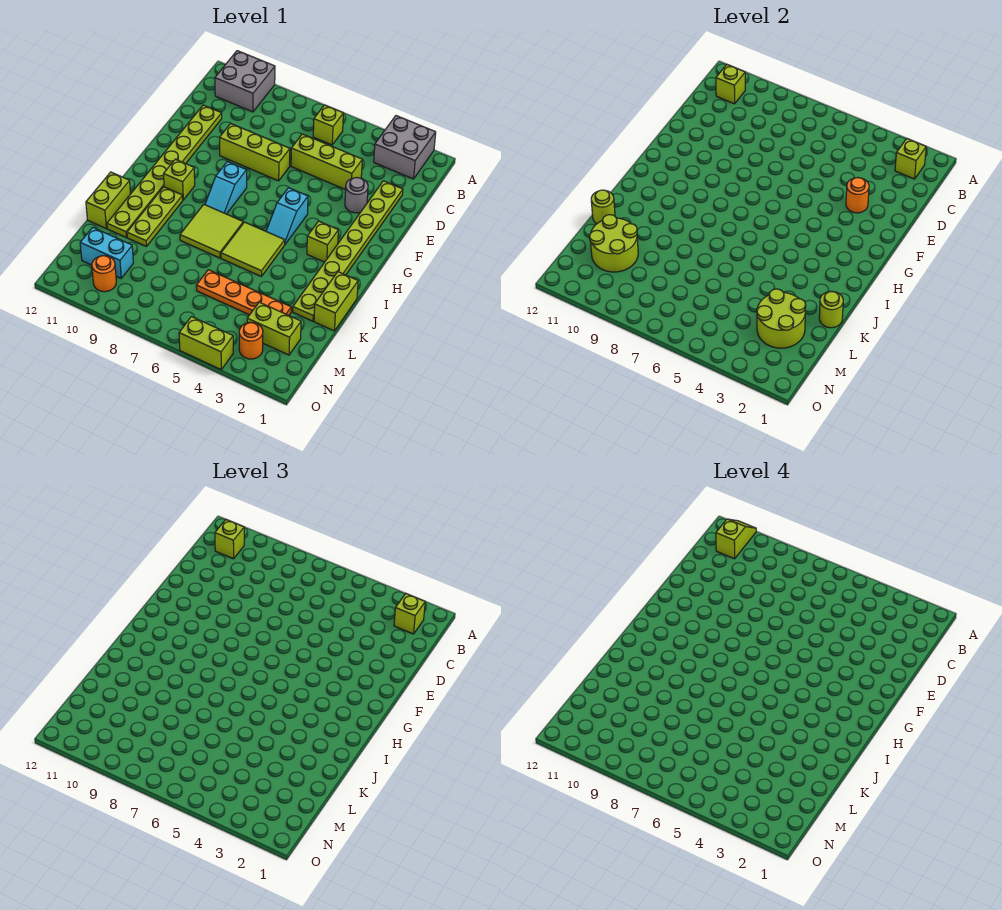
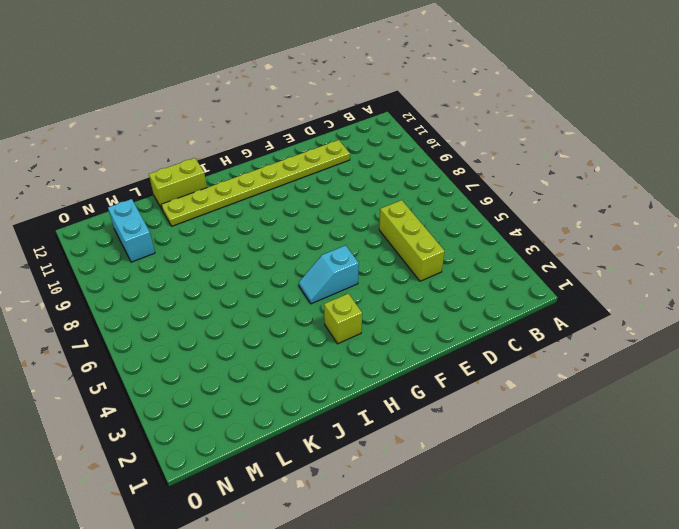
none -> grey 2x2 brick [374,116,436,179]
none -> grey 2x2 brick [215,51,275,112]
none -> lime 1x1 brick [313,105,343,145]
none -> lime 1x8 plate [293,181,403,321]

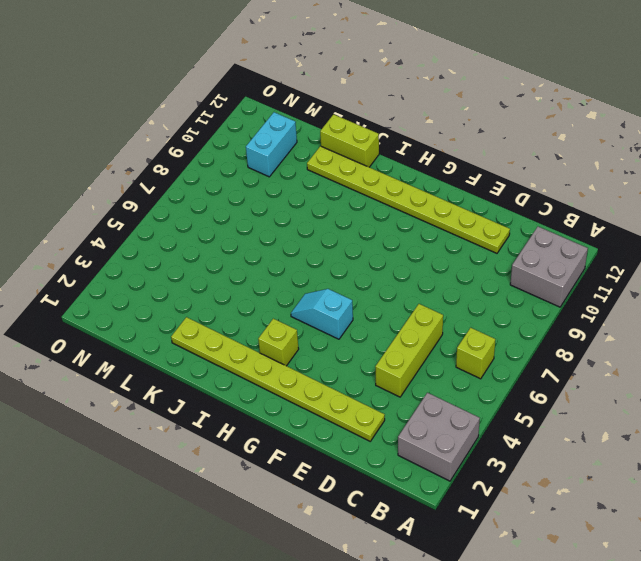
none -> grey 1x1 round brick [345,178,368,213]
none -> lime 1x3 brick [220,123,290,181]
none -> cyan 1x2 slope [205,162,247,214]
none -> lime 1x1 brick [164,159,195,200]

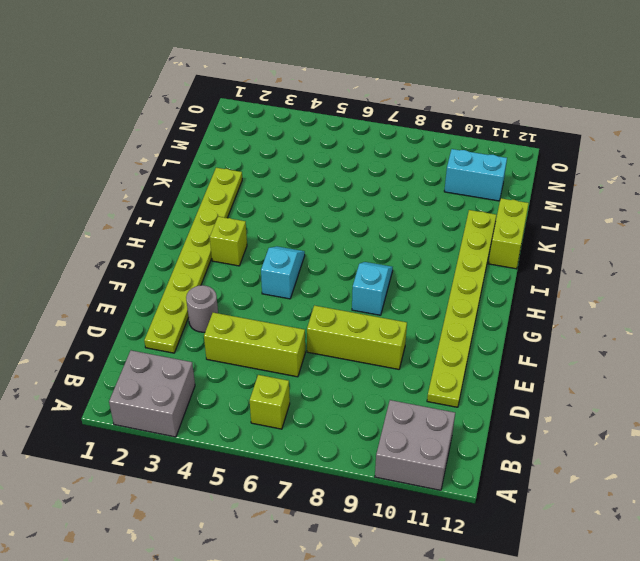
none -> lime 1x1 brick [164,159,195,200]
none -> lime 2x2 tile [221,222,285,277]
none -> lime 2x2 tile [180,205,243,258]
none -> lime 1x3 plate [127,187,183,247]

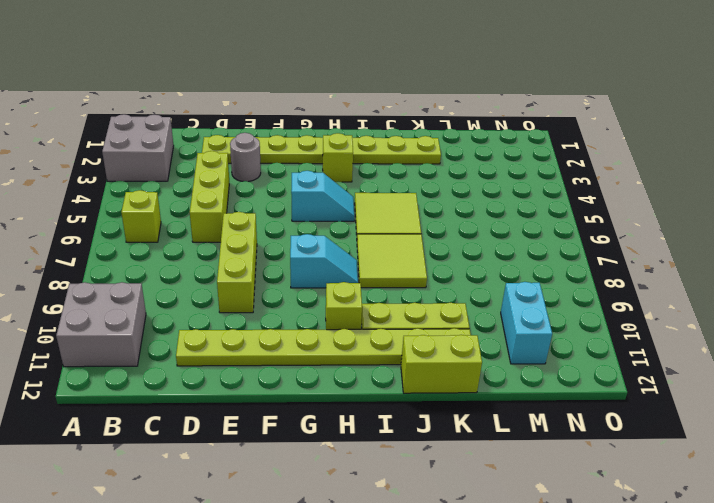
none -> lime 1x2 brick [314,272,358,331]
none -> orange 1x4 plate [196,270,291,315]
none -> lime 1x2 brick [247,302,301,355]
none -> orange 1x1 round brick [239,322,263,359]

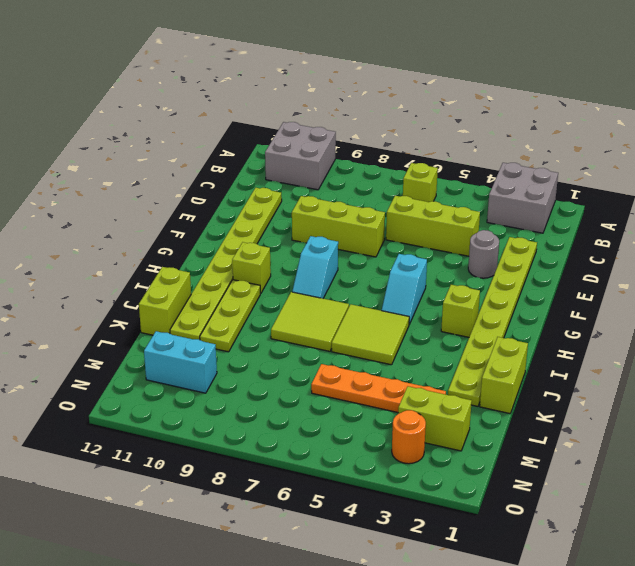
none -> orange 1x1 round brick [92,256,116,292]
none -> lime 1x2 brick [179,317,233,369]
none -> lime 1x1 brick [895,139,926,179]
none -> lime 1x1 brick [716,65,745,104]

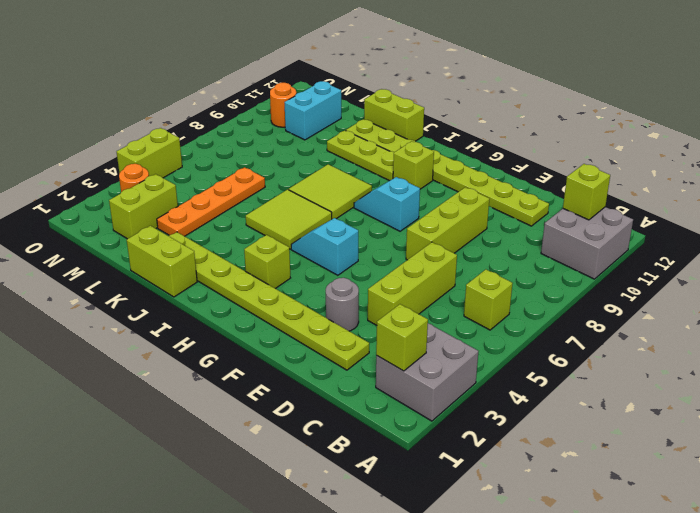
none -> orange 1x1 round brick [846,178,869,213]
none -> lime 1x1 round brick [819,291,843,328]
none -> lime 1x1 round brick [591,190,615,224]
none -> lime 2x2 round brick [757,289,806,348]

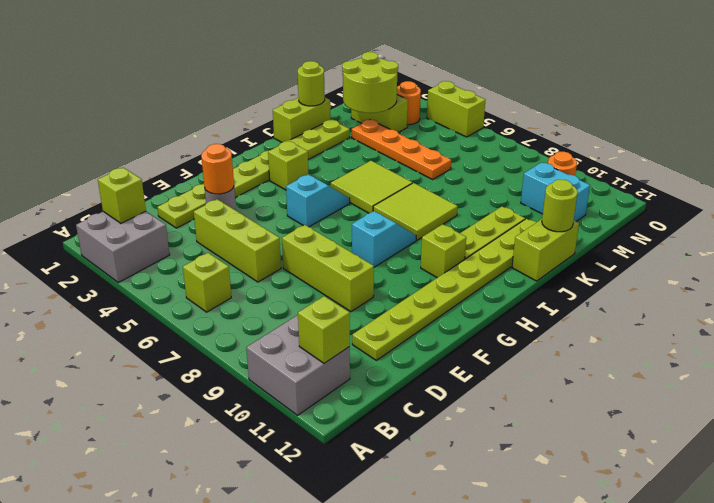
none -> lime 2x2 round brick [590,215,638,272]
none -> lime 1x1 brick [394,594,425,634]
none -> lime 1x1 brick [215,520,244,559]
none -> lime 1x2 slope [716,519,756,559]

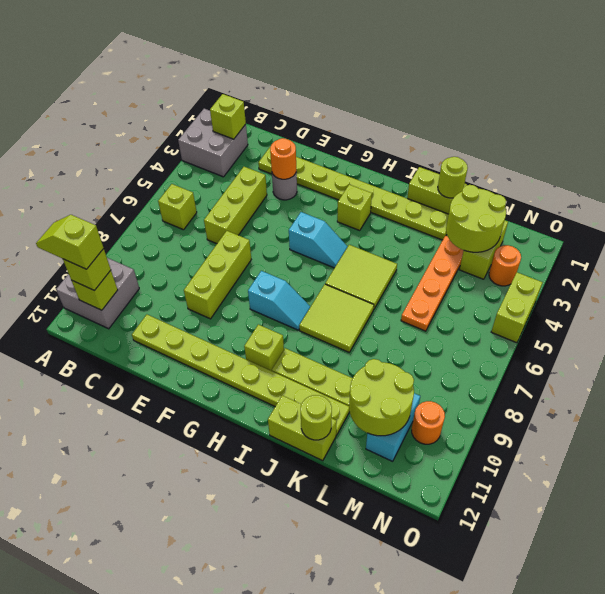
none -> lime 1x1 brick [394,594,425,634]

